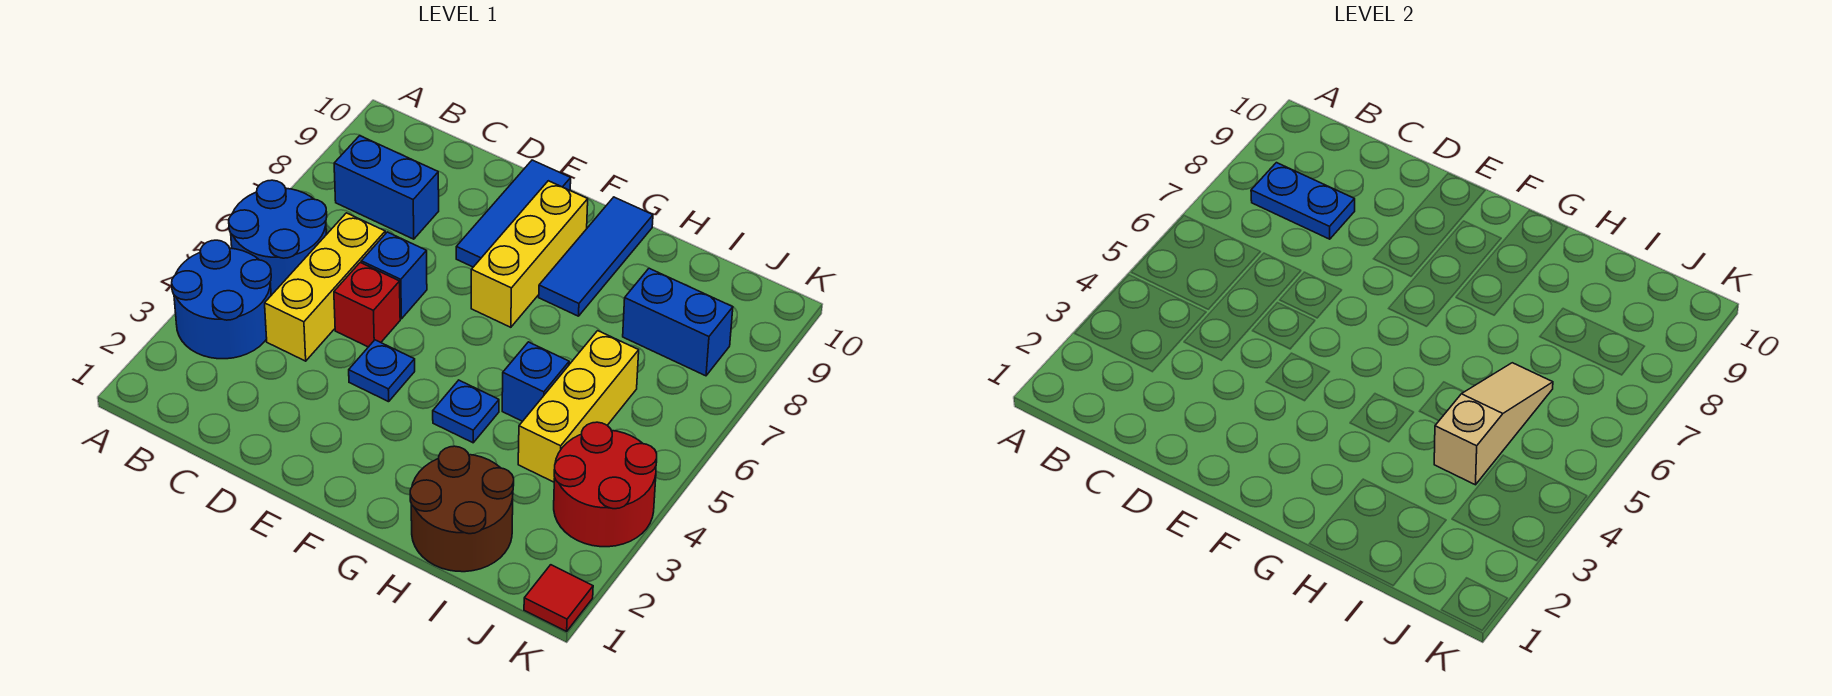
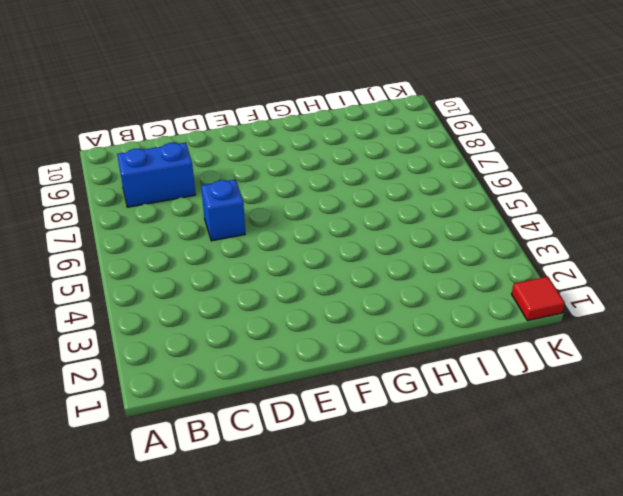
none -> blue 2x2 round brick [172,240,271,359]
none -> blue 2x2 round brick [229,180,327,295]
none -> yellow 1x3 brick [265,213,385,361]

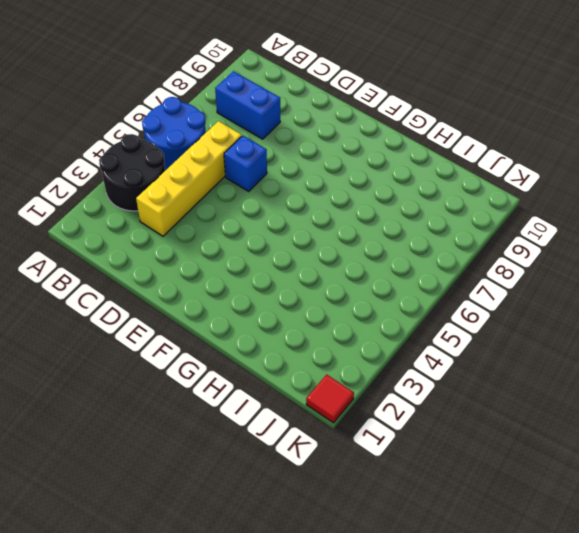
black 2x2 round brick [99,134,165,211] -> blue 2x2 round brick [172,240,271,359]
yellow 1x4 brick [136,121,242,236] -> yellow 1x3 brick [265,213,385,361]
none -> red 1x1 brick [334,263,400,347]
none -> blue 1x1 plate [349,340,415,402]
none -> blue 1x3 tile [456,160,571,267]

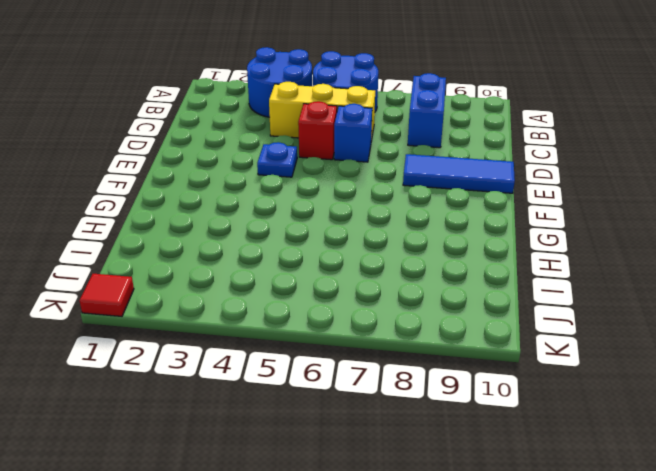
none -> yellow 1x3 brick [471,181,588,327]
none -> blue 1x1 plate [433,380,499,443]
none -> blue 1x3 tile [539,197,653,316]

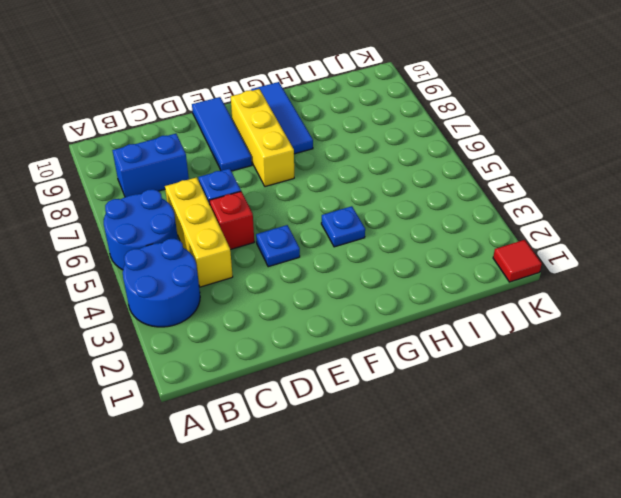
none -> brown 2x2 round brick [410,446,514,572]
none -> blue 1x1 brick [502,342,569,421]
none -> yellow 1x3 brick [518,331,639,482]

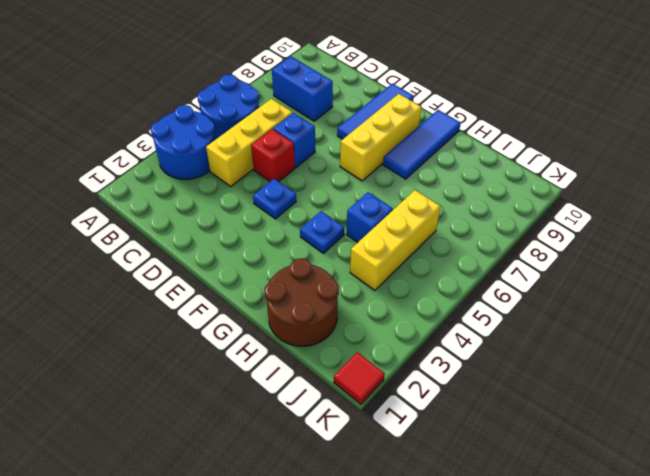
none -> blue 1x2 brick [623,268,733,376]
none -> red 2x2 round brick [554,422,657,547]
none -> blue 1x2 plate [1251,163,1355,239]

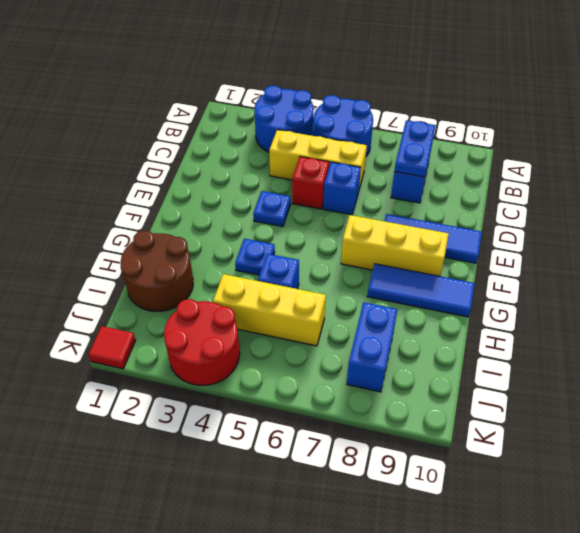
none -> tan 1x3 slope [1434,363,1553,485]

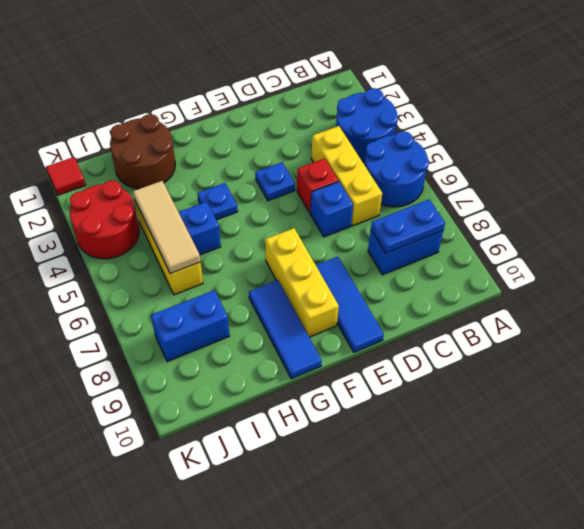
tan 1x3 tile [133,181,201,274] -> tan 1x3 slope [1434,363,1553,485]

